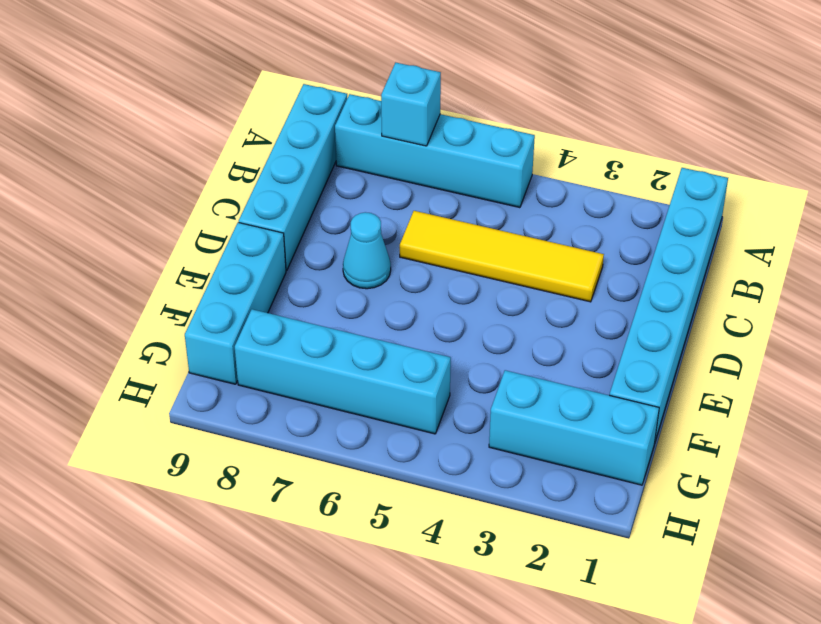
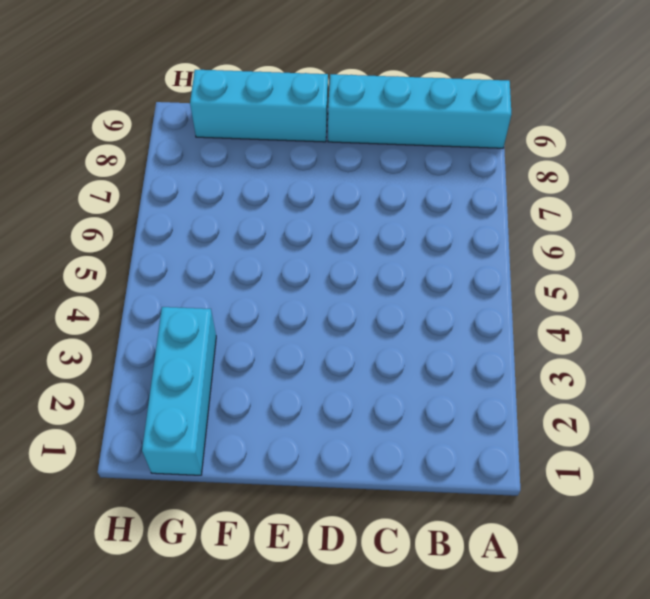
none -> cyan 1x6 brick [610,168,728,441]
none -> cyan 1x4 brick [335,94,535,208]

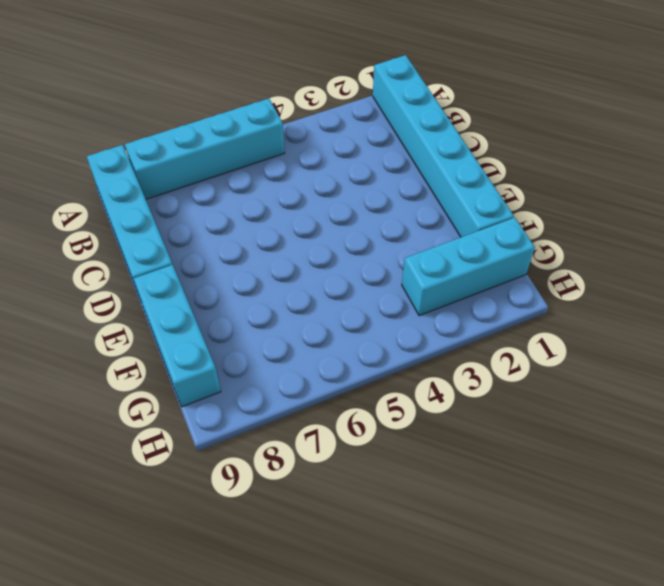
none -> yellow 1x4 tile [400,211,604,302]
none -> cyan 1x1 cone [343,212,391,289]

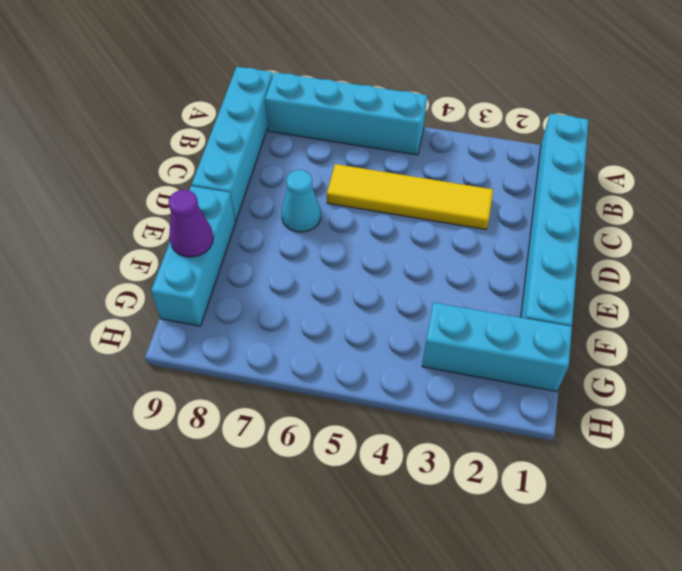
purple 1x1 cone [169,190,213,257] -> none
none -> cyan 1x4 brick [235,309,451,434]
none -> cyan 1x1 brick [381,63,441,146]

